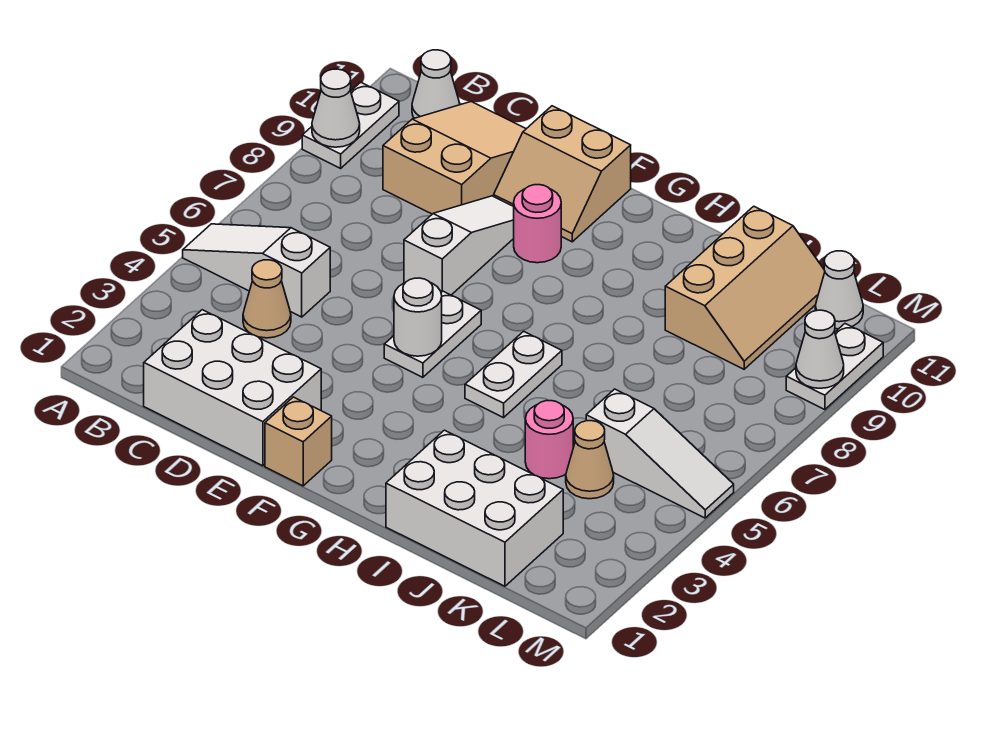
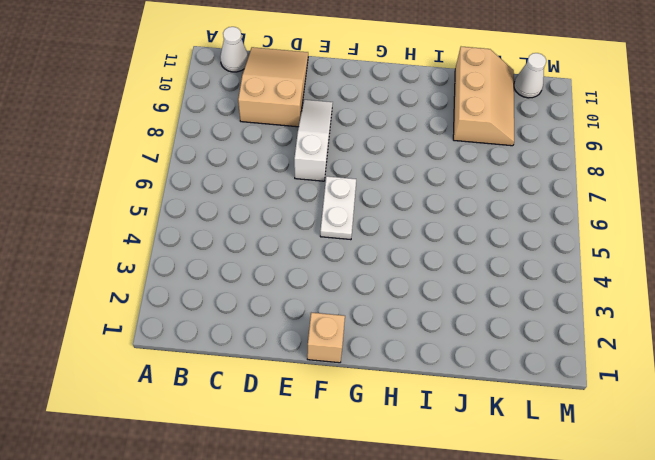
none -> white 1x3 slope [183,224,330,317]
none -> white 1x2 plate [302,82,399,168]
none -> white 2x3 brick [144,310,321,466]

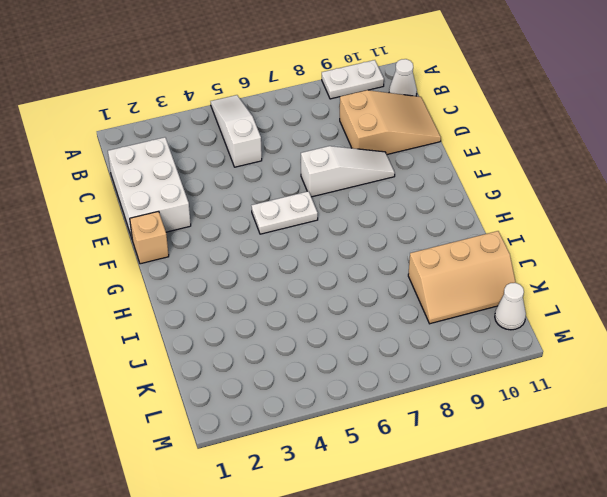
none -> tan 1x1 cone [243,260,291,338]
none -> tan 2x2 slope [494,106,631,242]
none -> pink 1x1 round brick [514,185,561,263]

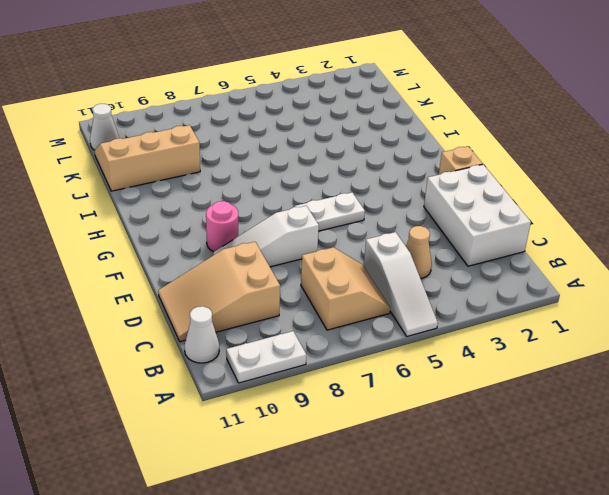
tan 2x2 slope [301,247,390,330] -> tan 2x2 slope moved to [494,106,631,242]
none -> white 1x2 plate [465,331,562,418]
none -> white 2x3 brick [386,430,563,586]
none -> pink 1x1 round brick [525,401,573,479]

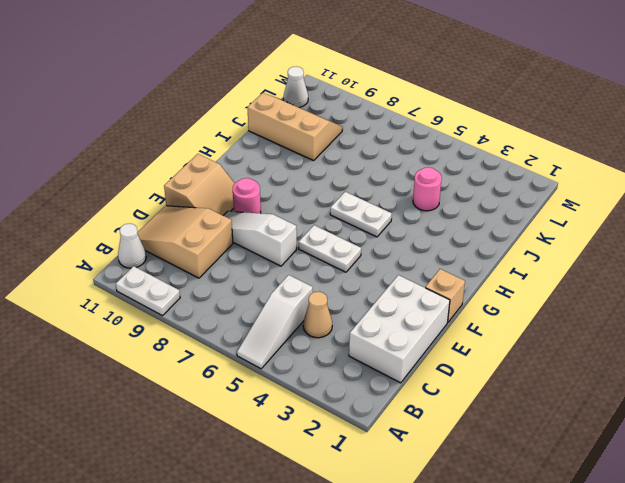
none -> white 2x3 brick [386,430,563,586]
none -> tan 1x1 cone [566,421,614,499]
none -> white 1x3 slope [586,389,734,518]

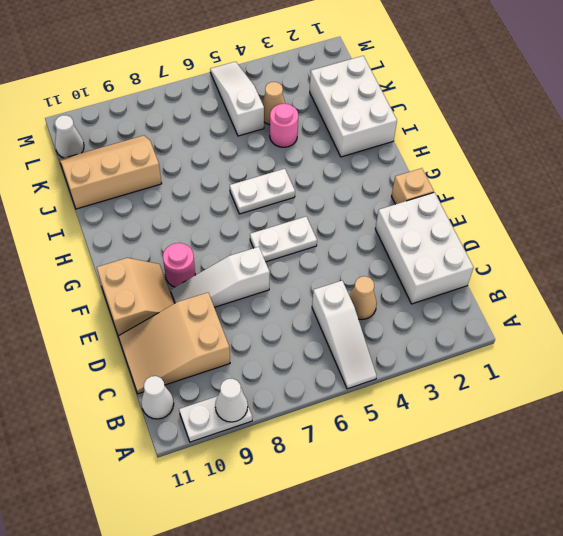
none -> white 1x2 plate [786,324,883,410]
none -> white 1x1 round brick [394,278,442,356]
none -> white 1x1 cone [796,310,844,388]

